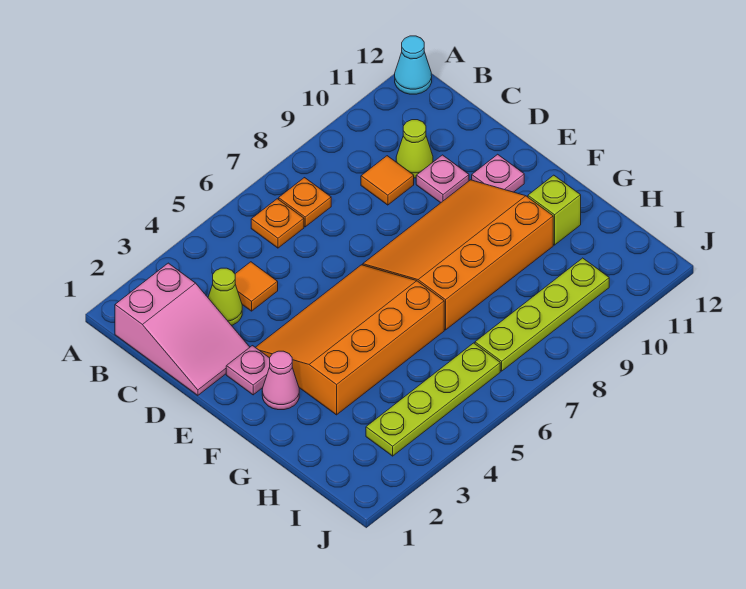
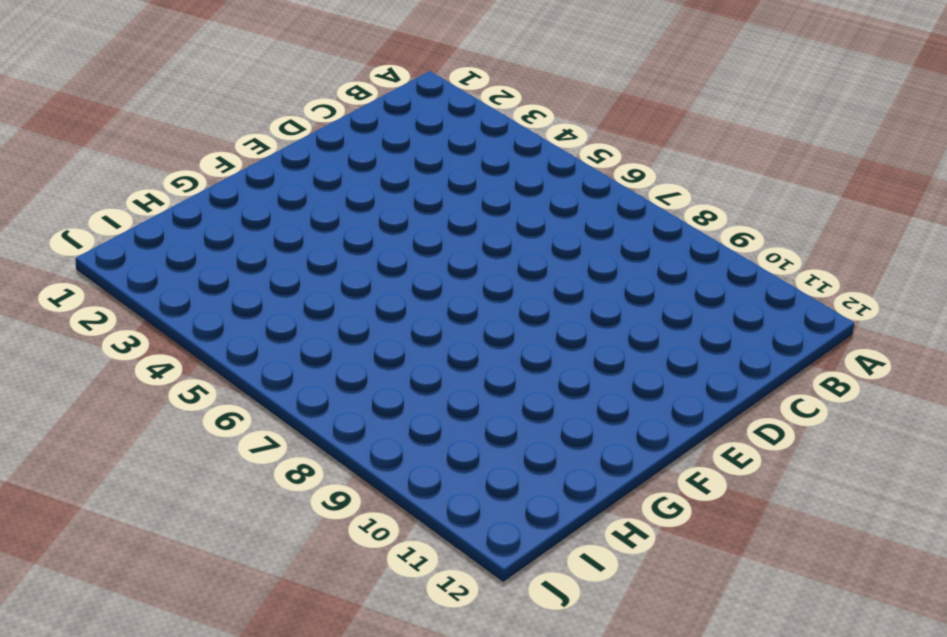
none -> cyan 1x1 cone [395,36,432,94]
none -> pink 2x3 slope [115,263,250,395]
none -> orange 1x1 plate [251,199,304,248]

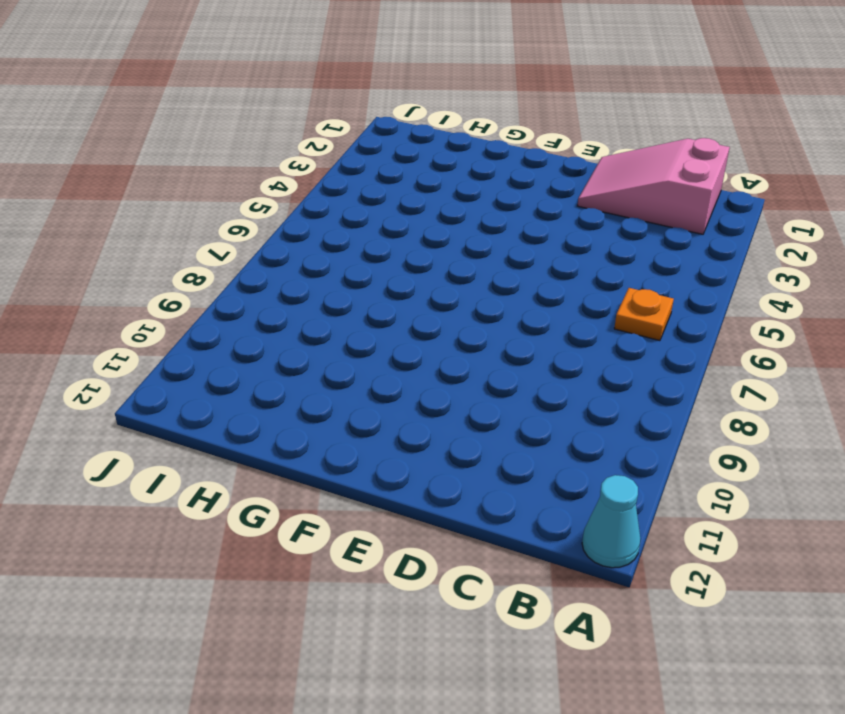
none -> orange 1x1 plate [279,178,331,227]
none -> lime 1x1 cone [208,268,242,325]
none -> orange 1x1 tile [235,262,278,311]

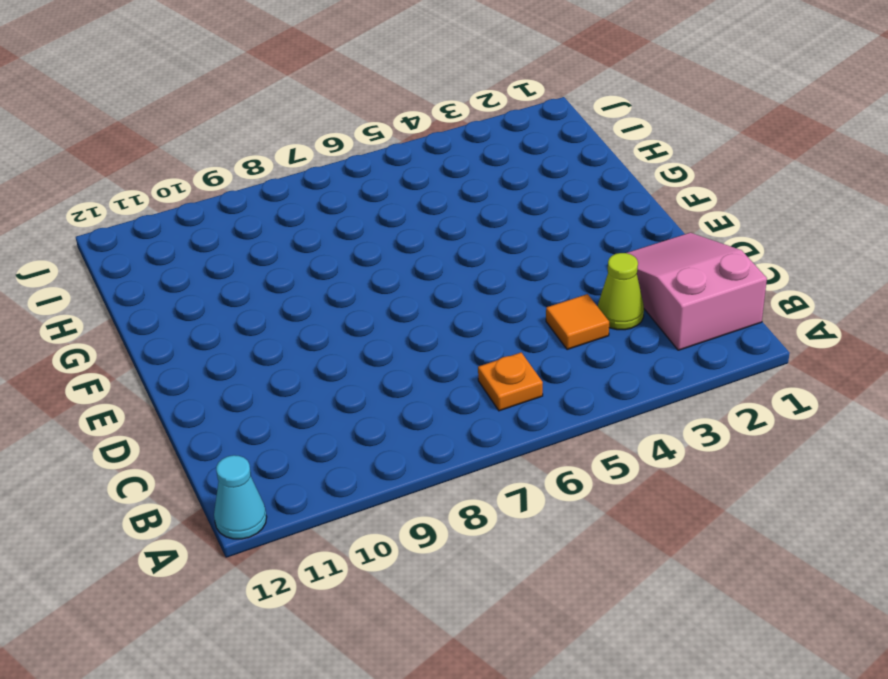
none -> orange 1x1 plate [279,178,331,227]
none -> orange 1x1 tile [361,156,414,205]
none -> lime 1x1 cone [396,120,433,178]

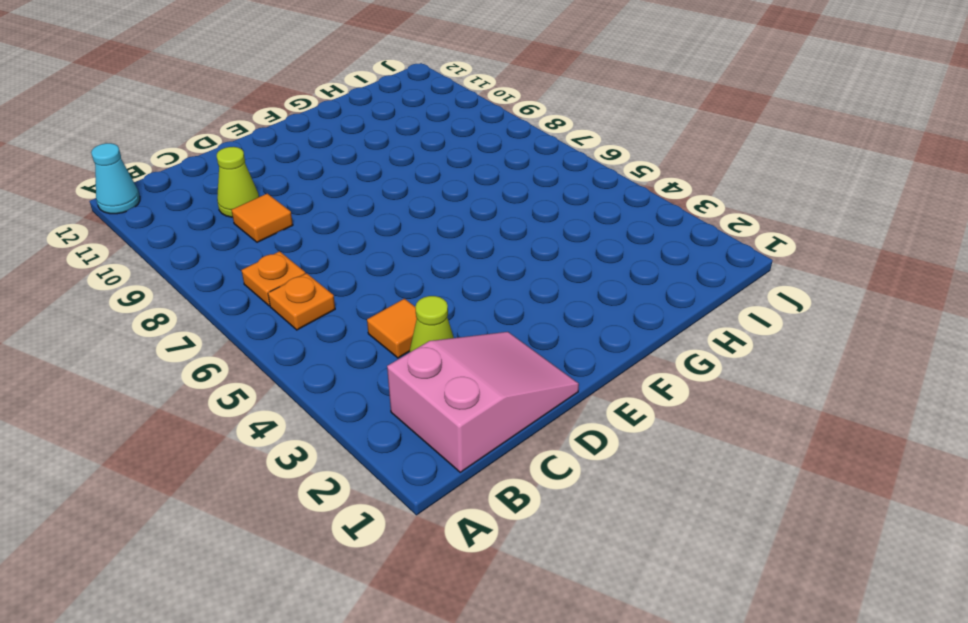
none -> pink 1x1 plate [416,155,469,203]
none -> pink 1x1 plate [226,346,270,395]
none -> orange 3x4 slope [255,265,444,415]

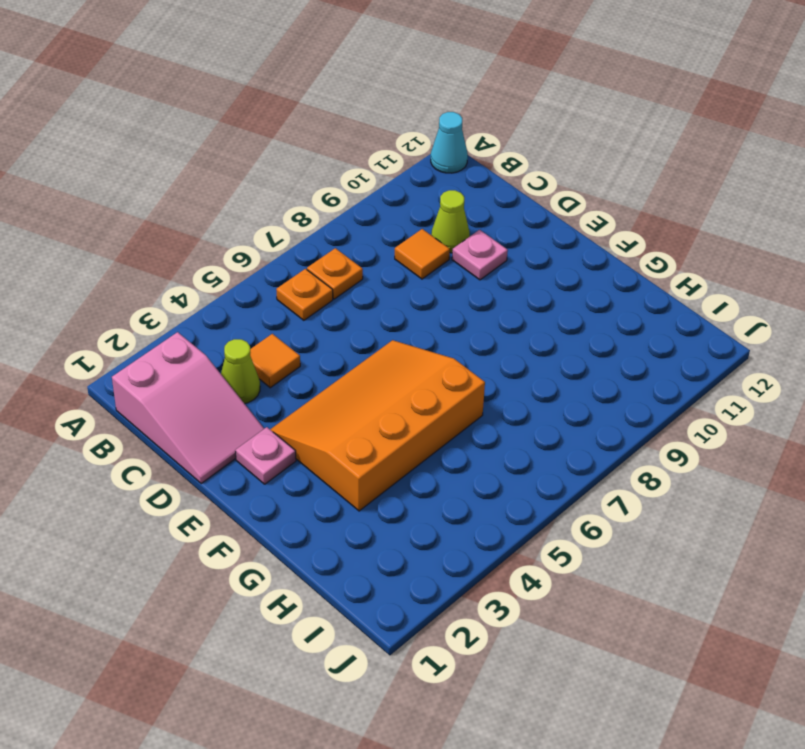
none -> orange 3x4 slope [363,180,553,330]
none -> pink 1x1 plate [472,154,524,192]
none -> pink 1x1 cone [262,351,299,410]

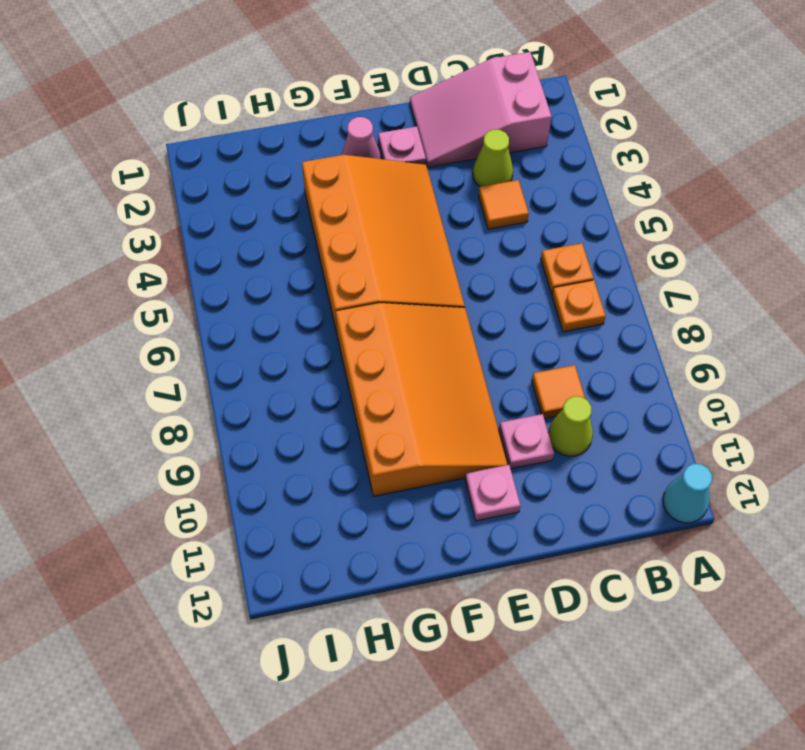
none -> lime 1x1 brick [528,175,581,245]
none -> lime 1x4 plate [366,343,500,456]
none -> lime 1x4 plate [475,258,609,371]

